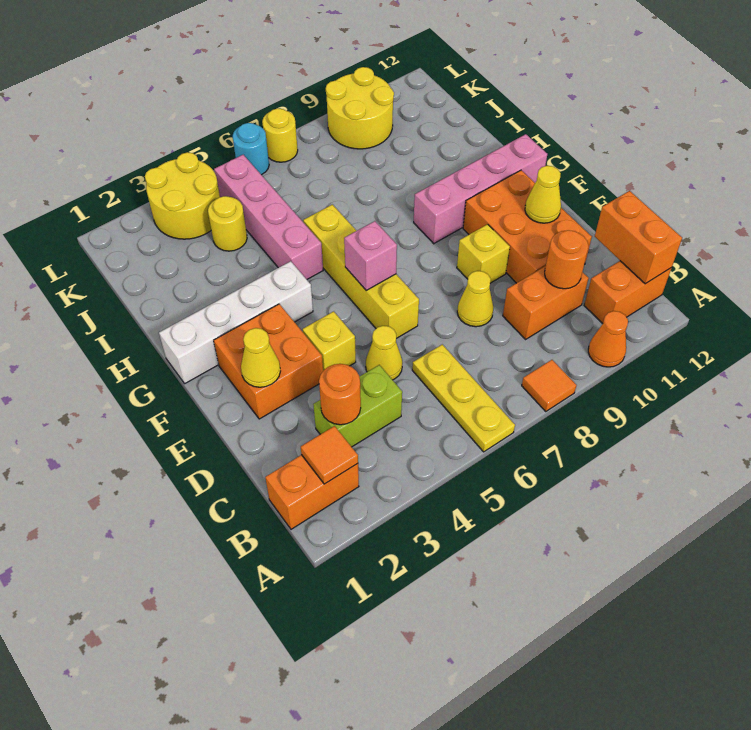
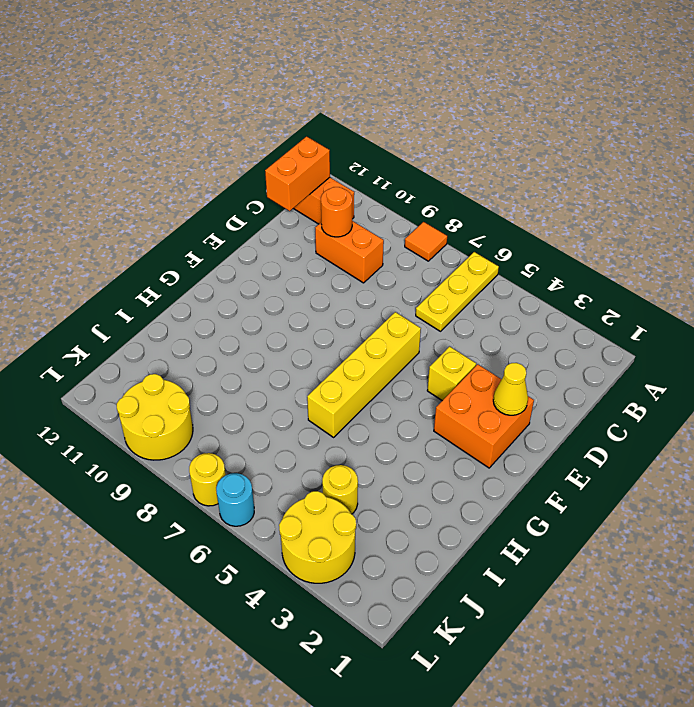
none -> orange 1x1 cone [588,311,628,367]
none -> orange 1x2 brick [265,455,359,529]
none -> lime 1x2 brick [313,365,402,447]

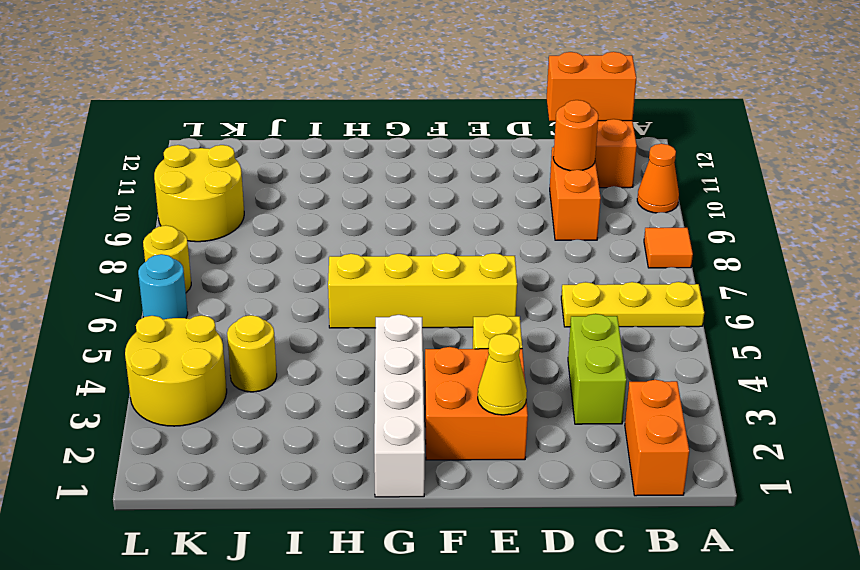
none -> yellow 1x1 cone [366,326,402,380]
none -> yellow 1x1 cone [457,271,493,327]
none -> orange 2x3 brick [463,170,592,283]

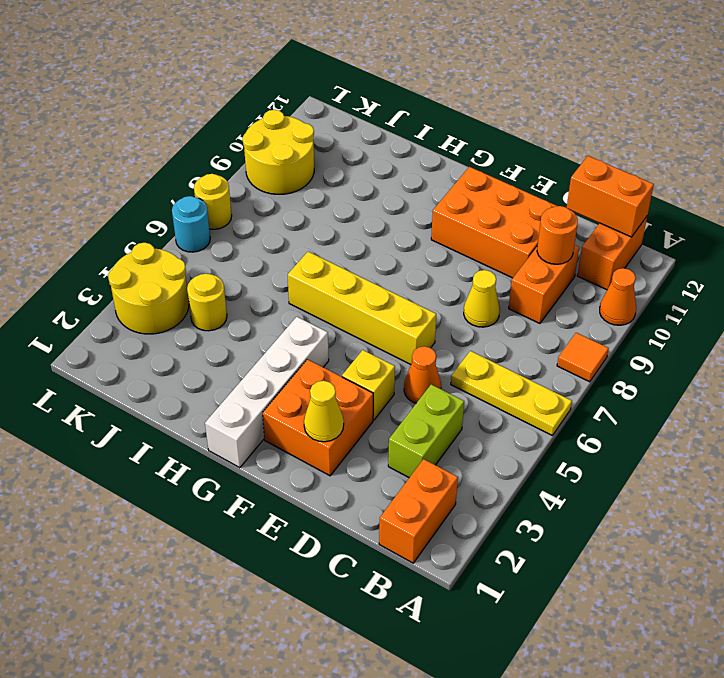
orange 1x1 cone [404,346,441,403] -> yellow 1x1 cone [366,326,402,380]
none -> yellow 1x1 brick [457,224,510,283]
none -> pink 1x4 brick [414,134,547,244]
none -> pink 1x4 brick [214,155,323,279]

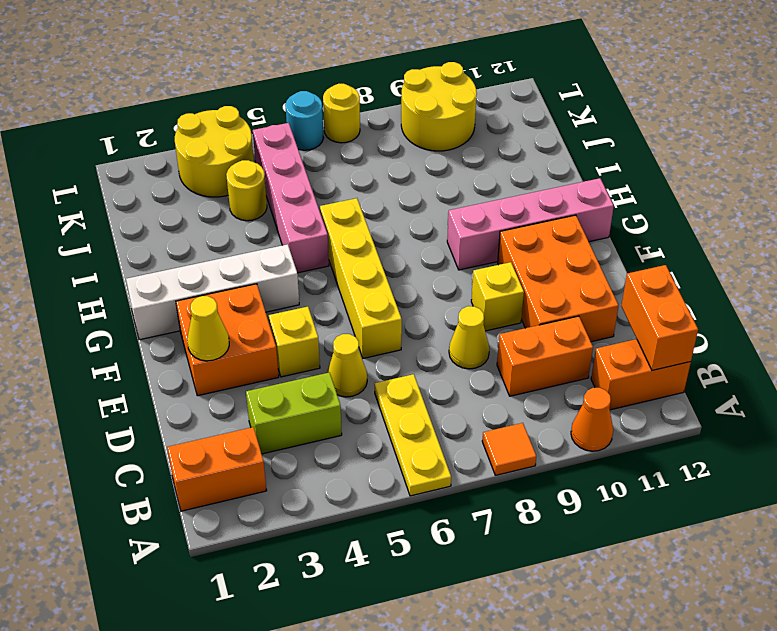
none -> orange 1x1 tile [301,426,358,484]
none -> orange 1x1 round brick [319,364,361,425]
none -> orange 1x1 round brick [545,230,588,289]

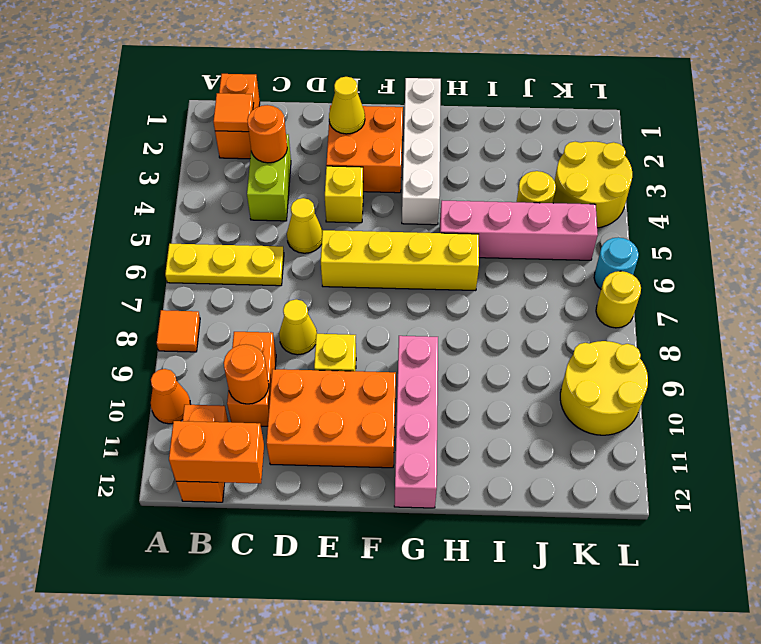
none -> yellow 1x1 cone [525,166,561,223]
none -> pink 1x1 brick [344,221,397,291]

